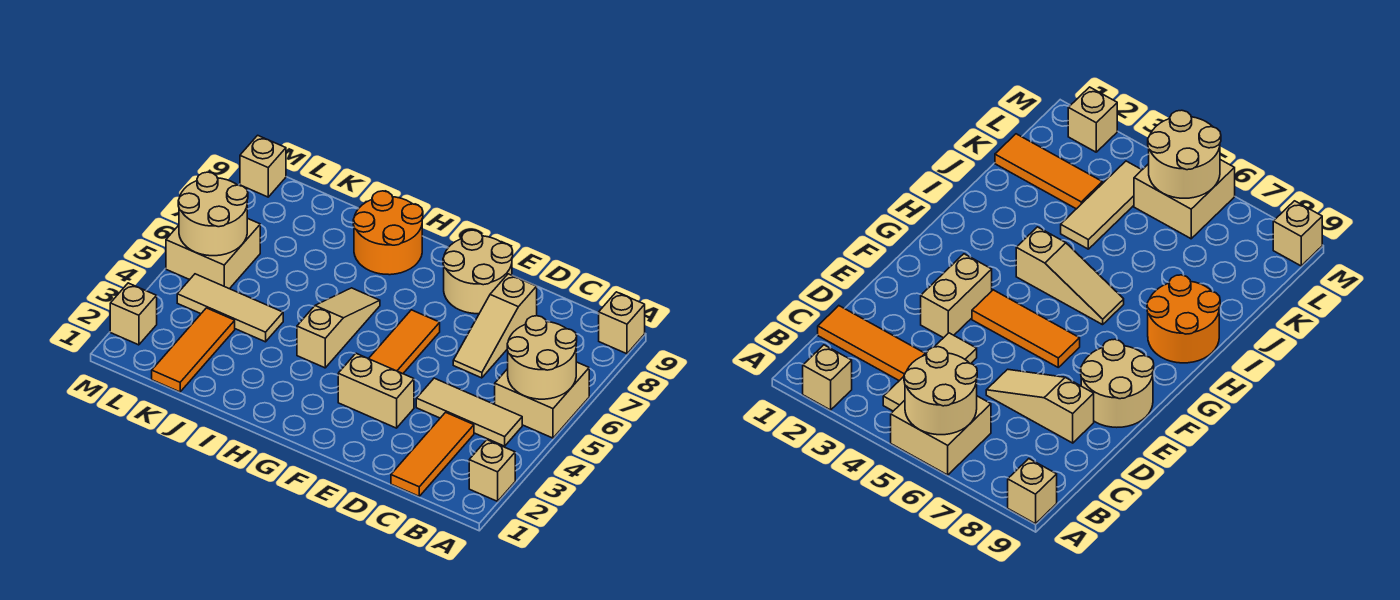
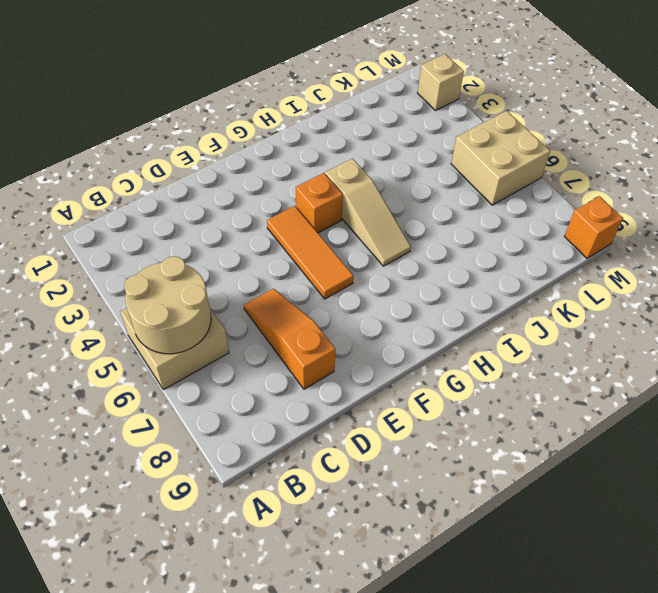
orange 1x3 slope [244,289,335,389] -> tan 1x3 slope [453,274,537,378]
orange 1x1 brick [296,173,343,233] -> none
orange 1x1 brick [564,196,623,258] -> tan 1x1 brick [240,135,286,197]
none -> tan 1x1 brick [469,440,515,501]
none -> tan 1x1 brick [599,292,645,354]
none -> tan 1x3 tile [416,378,522,446]

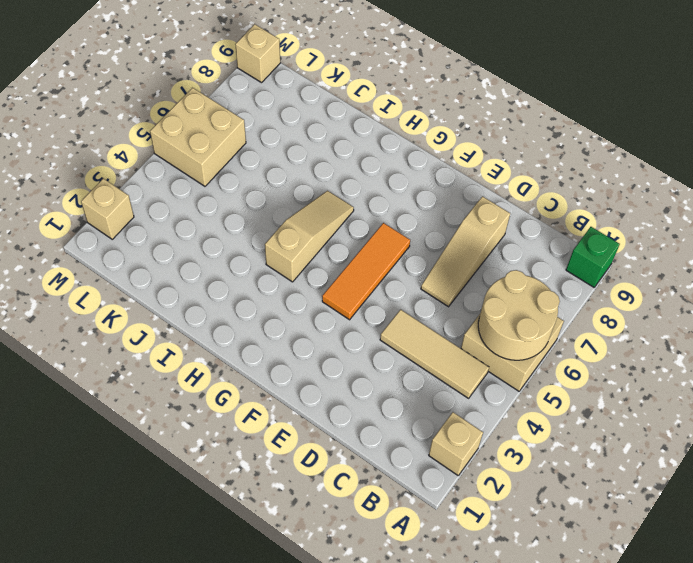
green 1x1 brick [566,227,620,287] -> tan 1x1 brick [599,292,645,354]
none -> orange 1x3 tile [391,412,474,496]
none -> tan 1x2 brick [338,353,414,428]
none -> tan 2x2 round brick [443,230,513,314]

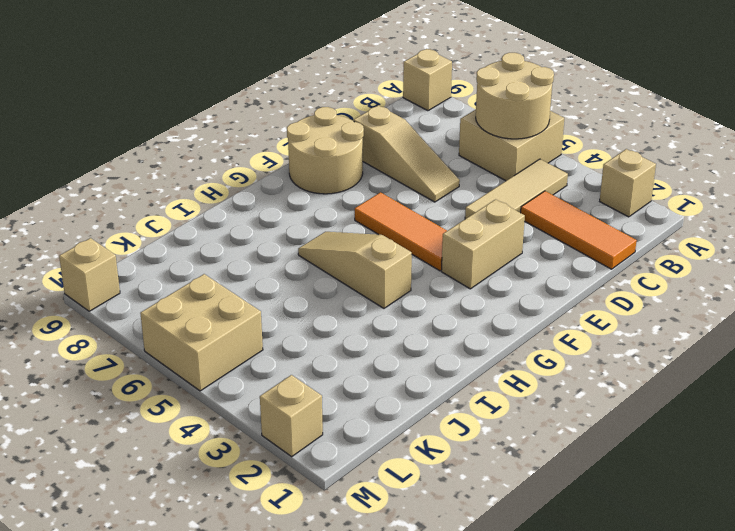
none -> orange 2x2 round brick [353,191,423,275]
none -> tan 1x3 tile [177,274,283,342]
none -> orange 1x3 tile [152,308,235,392]

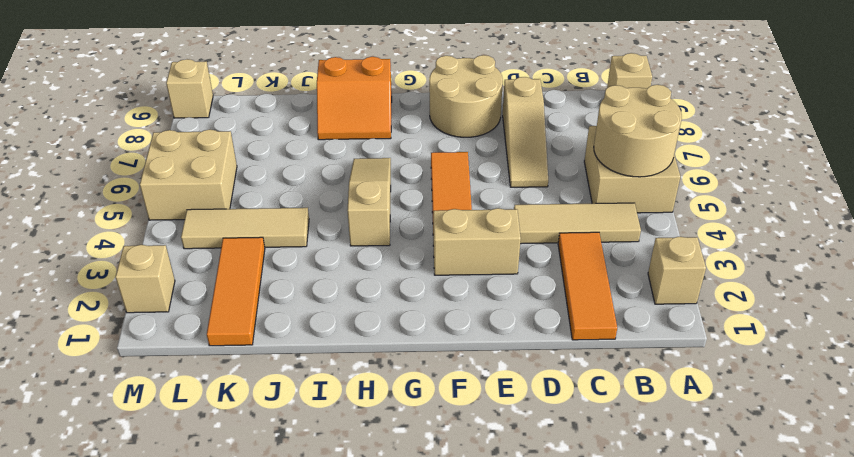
orange 2x2 slope [317,57,392,140] -> orange 2x2 round brick [353,191,423,275]
none -> tan 2x2 round brick [178,172,248,256]

